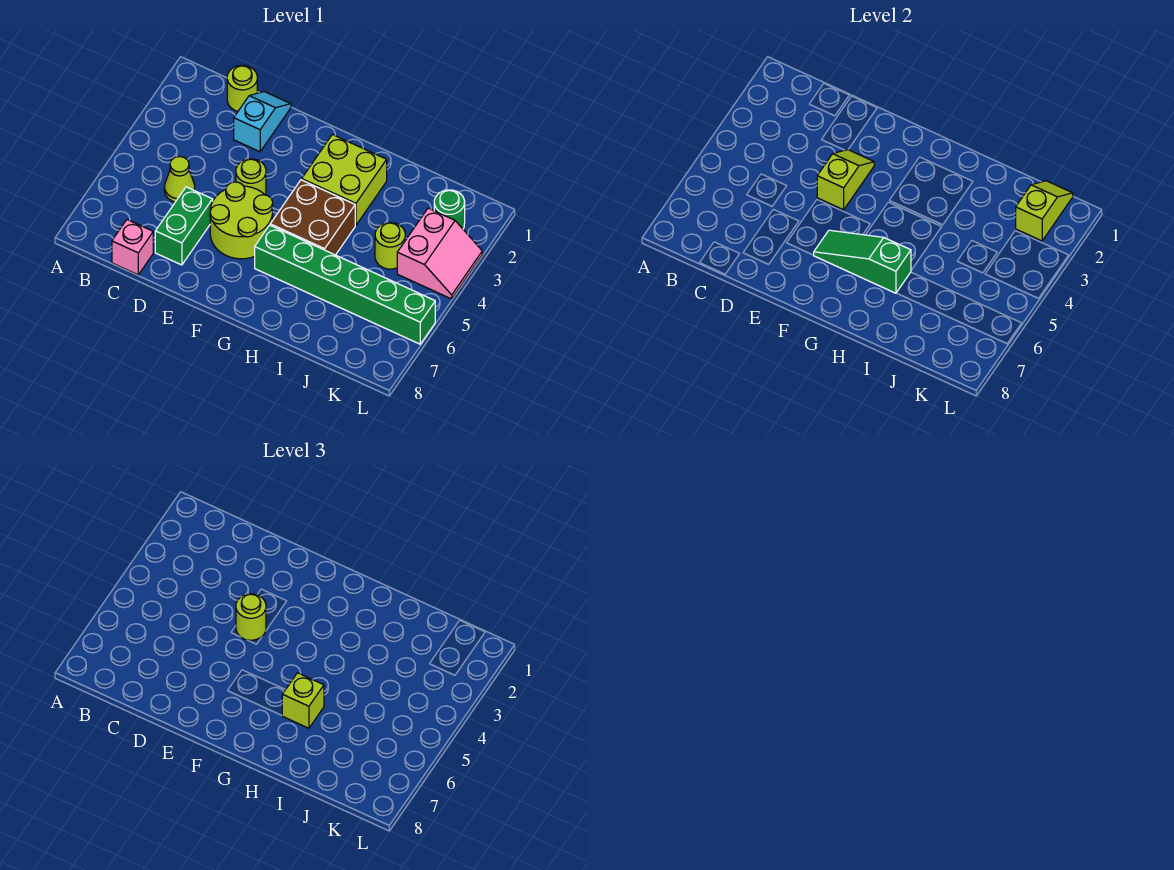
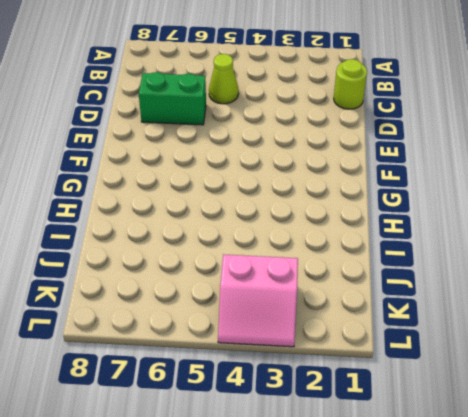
none -> pink 1x1 brick [112,220,153,275]
none -> cyan 1x2 slope [234,92,291,152]
none -> lime 1x1 round brick [236,159,266,195]

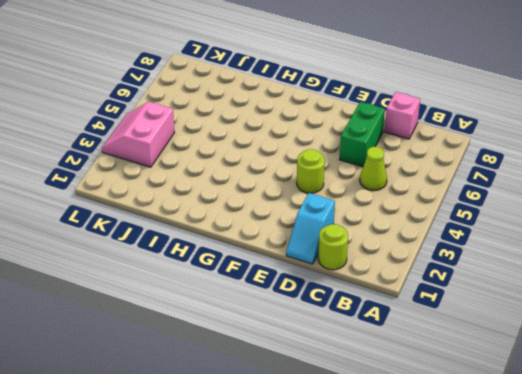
none -> lime 2x2 round brick [210,182,273,259]
none -> lime 2x2 brick [302,135,387,225]
none -> brown 2x2 brick [270,180,355,255]

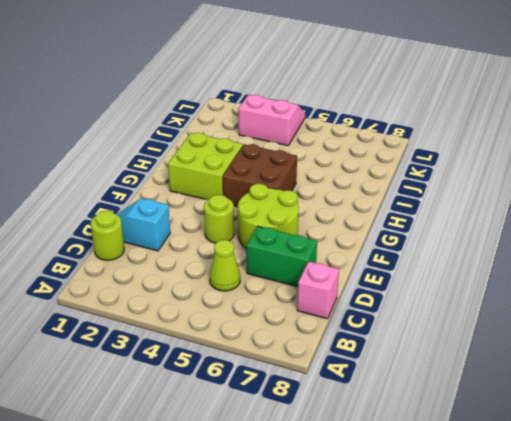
none -> green 1x6 brick [255,225,435,344]
none -> lime 1x1 round brick [375,222,405,269]
none -> green 1x1 round brick [434,190,465,229]

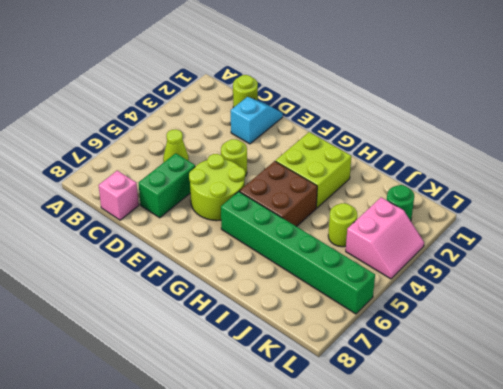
none -> lime 1x2 slope [817,150,874,210]
none -> green 1x3 slope [814,230,911,293]
none -> lime 1x2 slope [1016,181,1073,241]

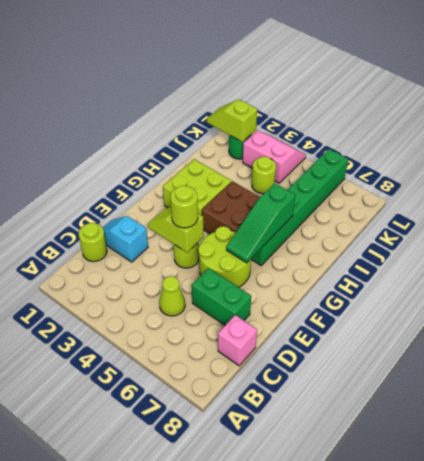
none -> lime 1x1 brick [282,673,324,728]

